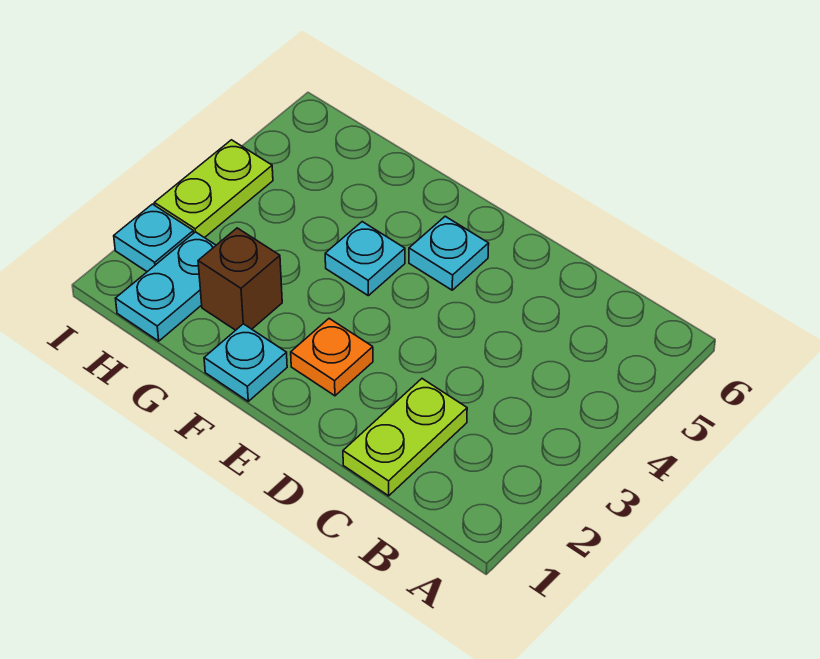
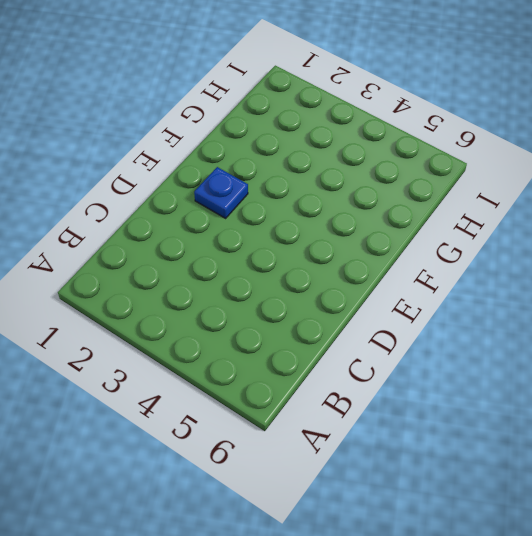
blue 1x1 plate [194,167,248,218] -> orange 1x1 plate [291,319,373,396]
none -> lime 1x2 plate [343,379,467,496]
none -> cyan 1x1 plate [409,216,489,290]

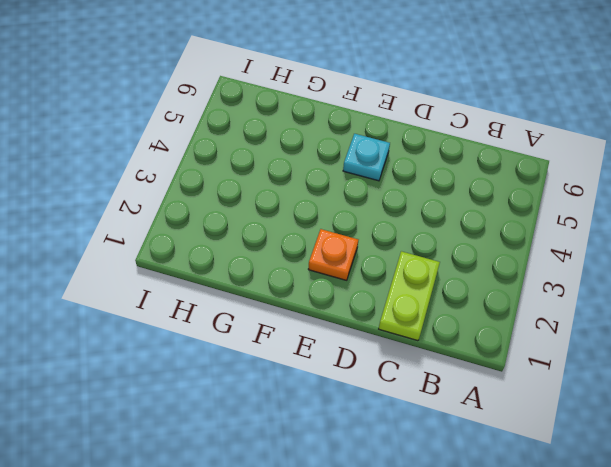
none -> cyan 1x1 plate [204,324,287,401]
none -> cyan 1x1 plate [325,222,405,296]

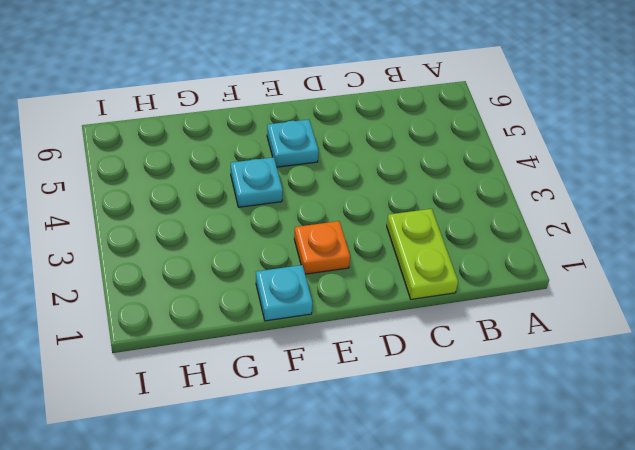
none -> brown 1x1 brick [198,228,282,330]
none -> cyan 1x2 plate [116,232,216,341]

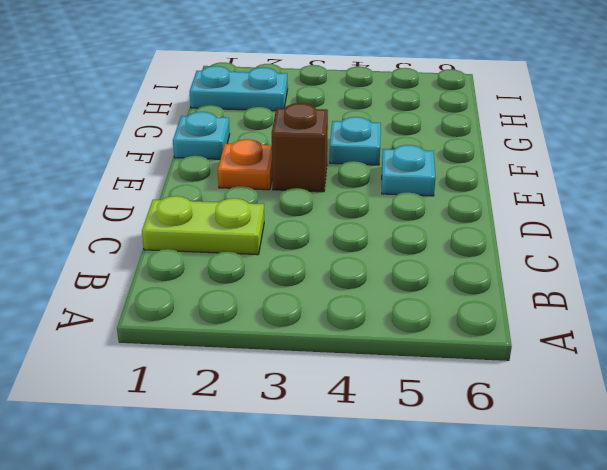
brown 1x1 brick [272,103,328,192] -> brown 1x1 brick moved to [198,228,282,330]
none -> cyan 1x1 plate [114,204,194,272]
none -> lime 1x2 plate [154,140,273,238]

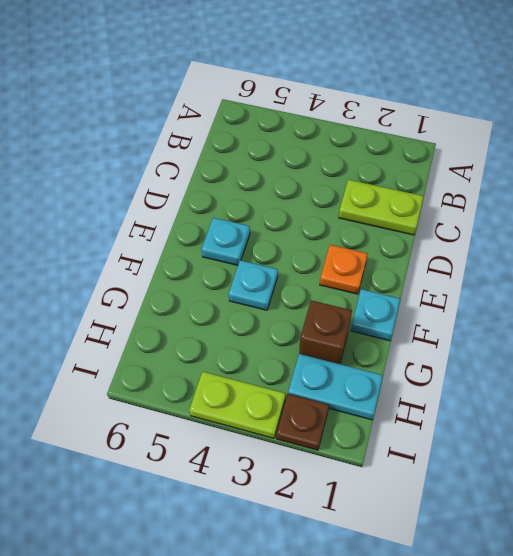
brown 1x1 plate [276,394,329,450] -> cyan 1x1 plate [114,204,194,272]

